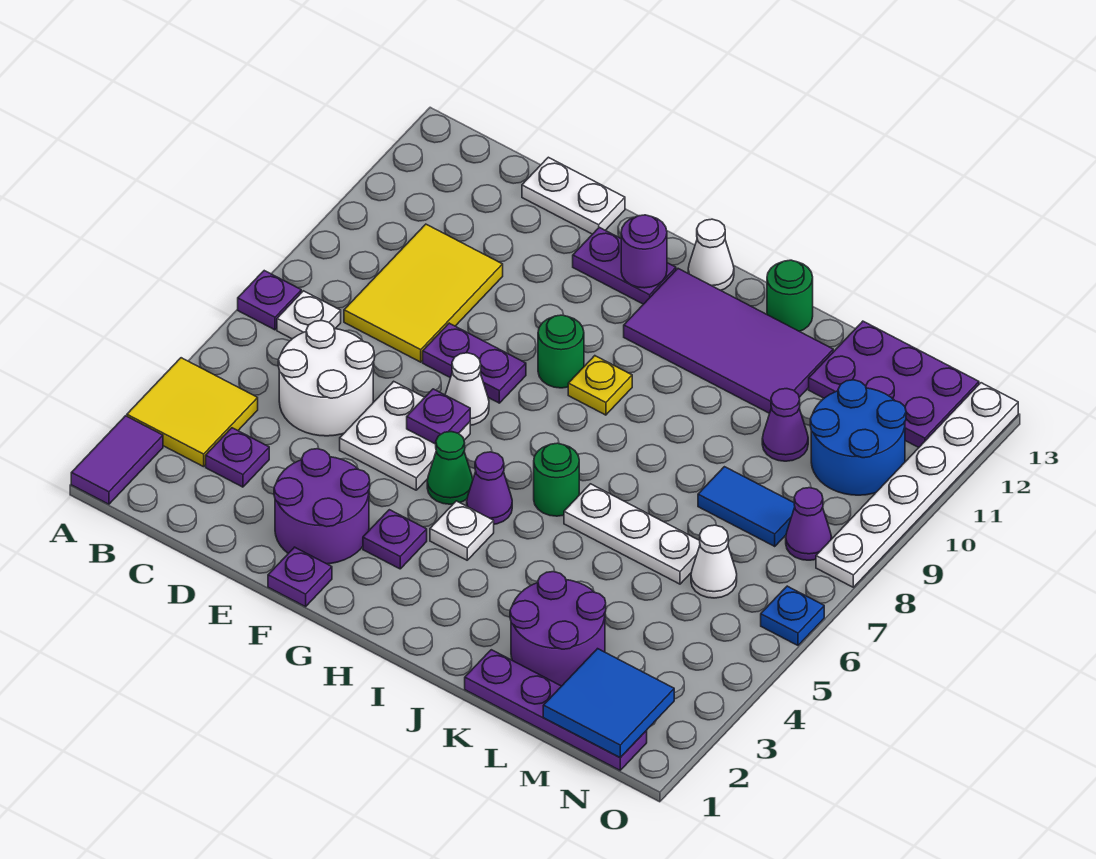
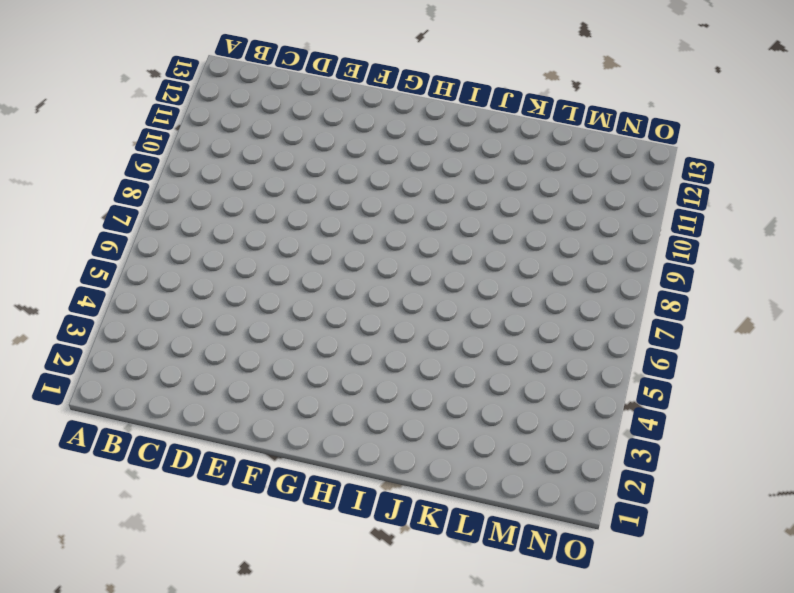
none -> purple 1x2 tile [71,416,163,504]
none -> yellow 2x2 tile [127,358,258,467]
none -> purple 1x1 plate [238,271,301,330]
none -> white 1x1 plate [277,291,341,339]

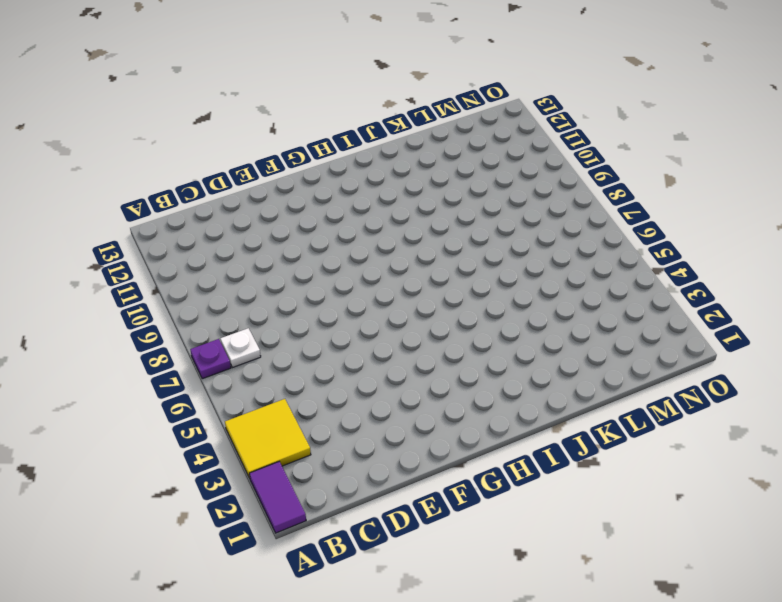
none -> purple 1x1 plate [206,428,269,487]
none -> white 2x2 round brick [278,321,374,436]
none -> yellow 2x3 tile [344,224,503,362]
none -> white 1x2 plate [522,157,625,234]

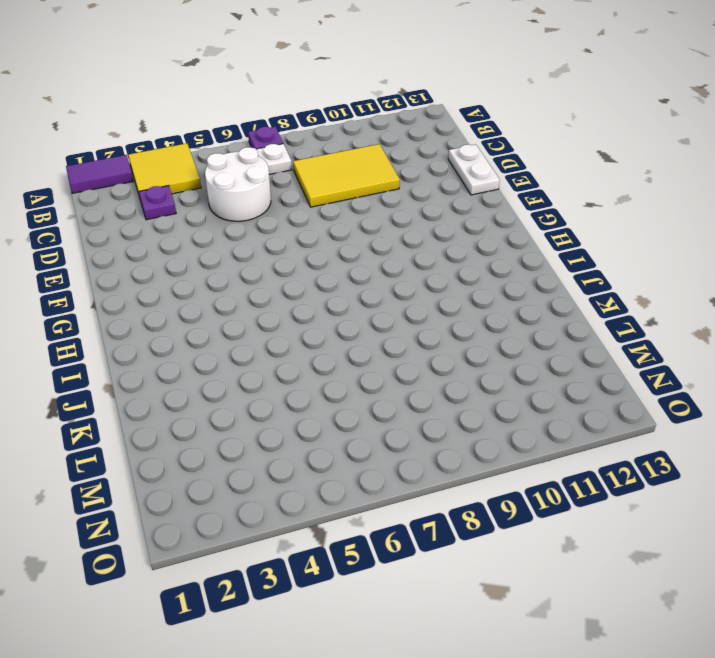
none -> purple 2x2 round brick [274,449,370,564]
none -> white 2x2 plate [340,381,470,490]
none -> purple 1x2 plate [423,323,526,403]
none -> purple 1x1 plate [268,547,332,607]

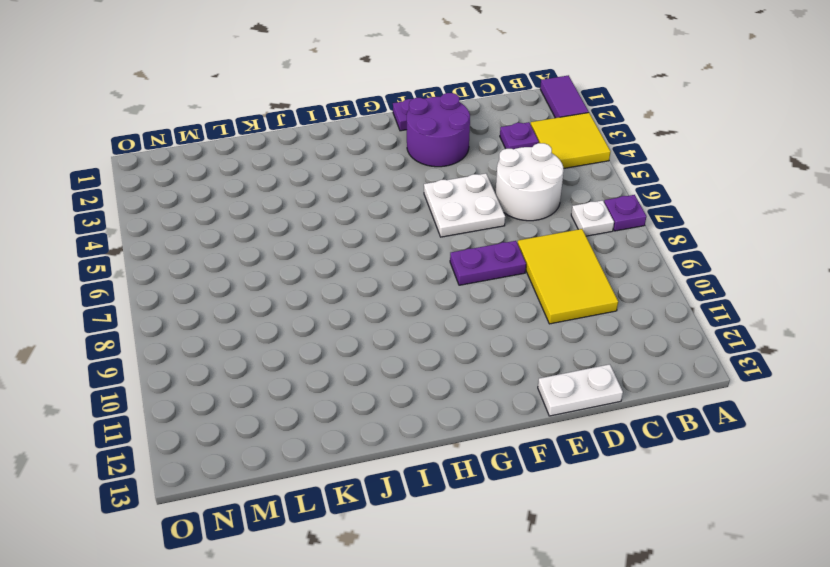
none -> white 1x1 cone [445,353,489,425]
none -> purple 1x2 plate [573,227,676,304]
none -> purple 1x1 plate [363,510,427,569]
none -> green 1x1 cone [427,432,473,504]

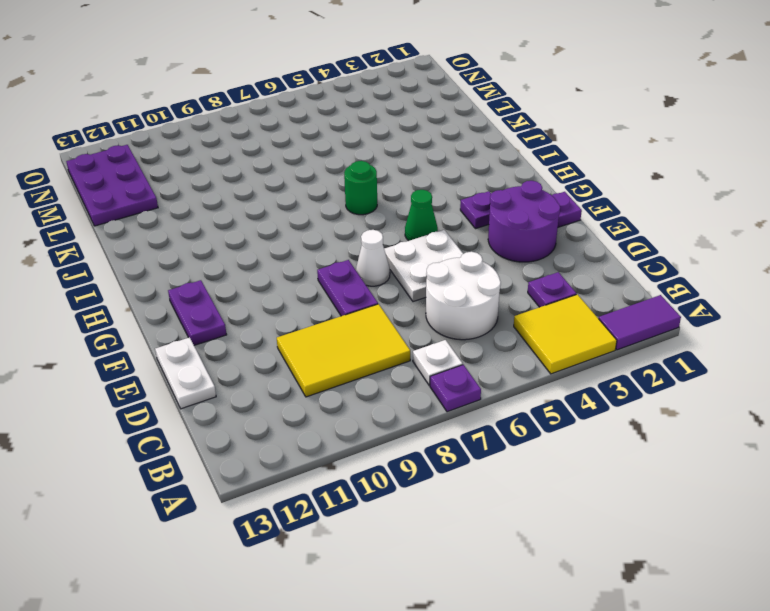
none -> green 1x1 round brick [538,315,584,388]
none -> white 1x1 plate [430,501,494,560]
none -> purple 1x1 cone [467,452,512,524]
none -> yellow 1x1 plate [568,356,632,415]

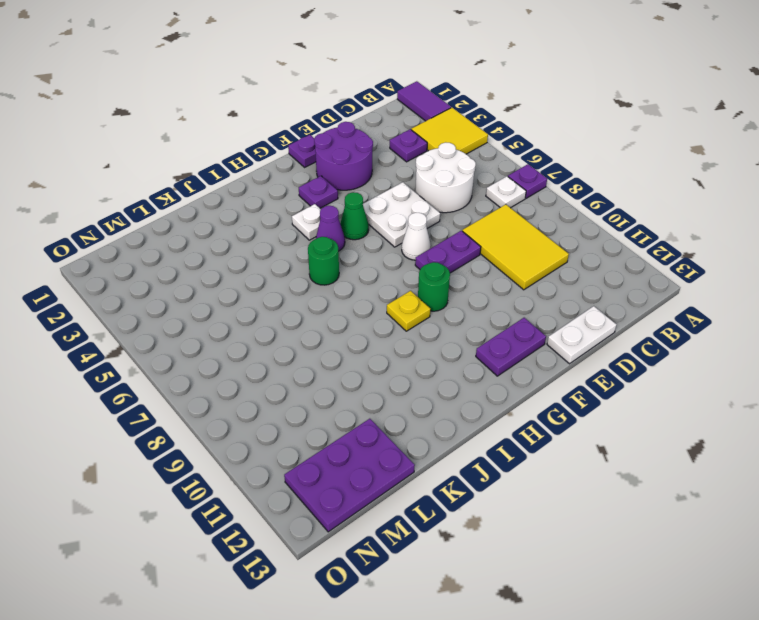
none -> purple 2x4 tile [624,269,833,413]
none -> white 1x1 cone [688,219,734,290]
none -> white 1x3 plate [564,484,700,584]
none -> green 1x1 round brick [767,260,813,331]

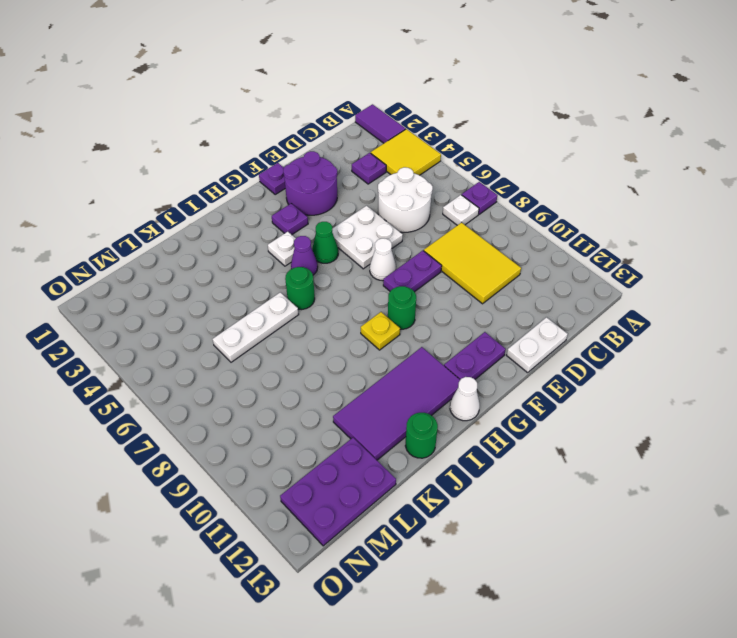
none -> purple 1x4 plate [465,650,647,770]
none -> purple 2x2 round brick [510,572,606,686]
none -> blue 1x2 tile [698,467,795,546]
none -> purple 1x1 cone [762,389,808,461]

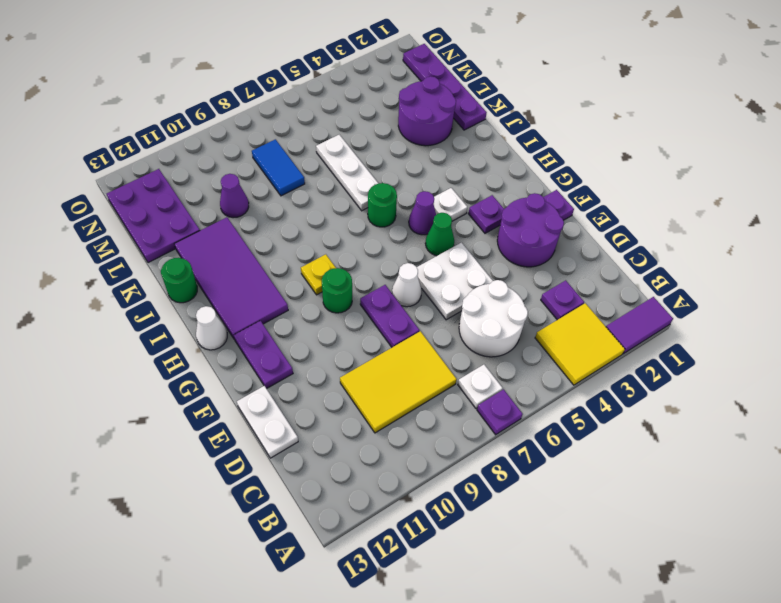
none -> white 1x1 cone [691,525,737,598]
none -> blue 2x2 round brick [810,380,906,495]
none -> purple 1x1 cone [786,488,832,560]
none -> blue 1x1 plate [761,586,824,645]

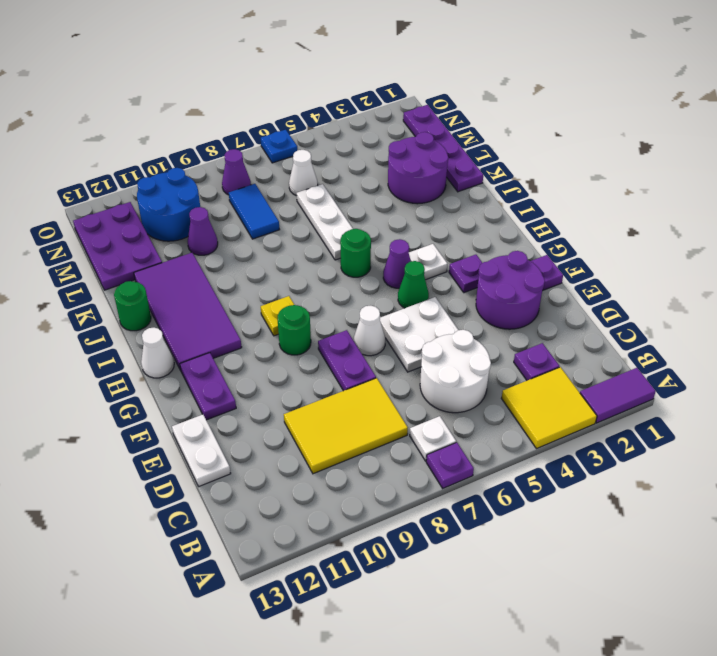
none -> white 1x6 plate [816,383,1018,587]
none -> purple 1x1 plate [407,389,470,444]
none -> purple 1x1 round brick [621,215,667,288]
none -> blue 2x2 tile [543,649,674,758]

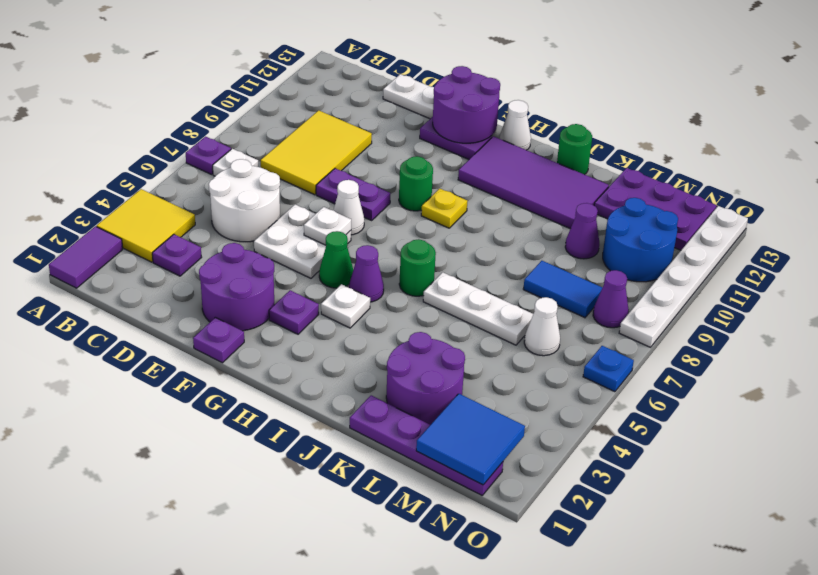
white 1x1 plate [304,207,351,245] -> purple 1x1 plate [407,389,470,444]
purple 2x2 round brick [433,66,500,143] -> purple 1x1 round brick [621,215,667,288]

